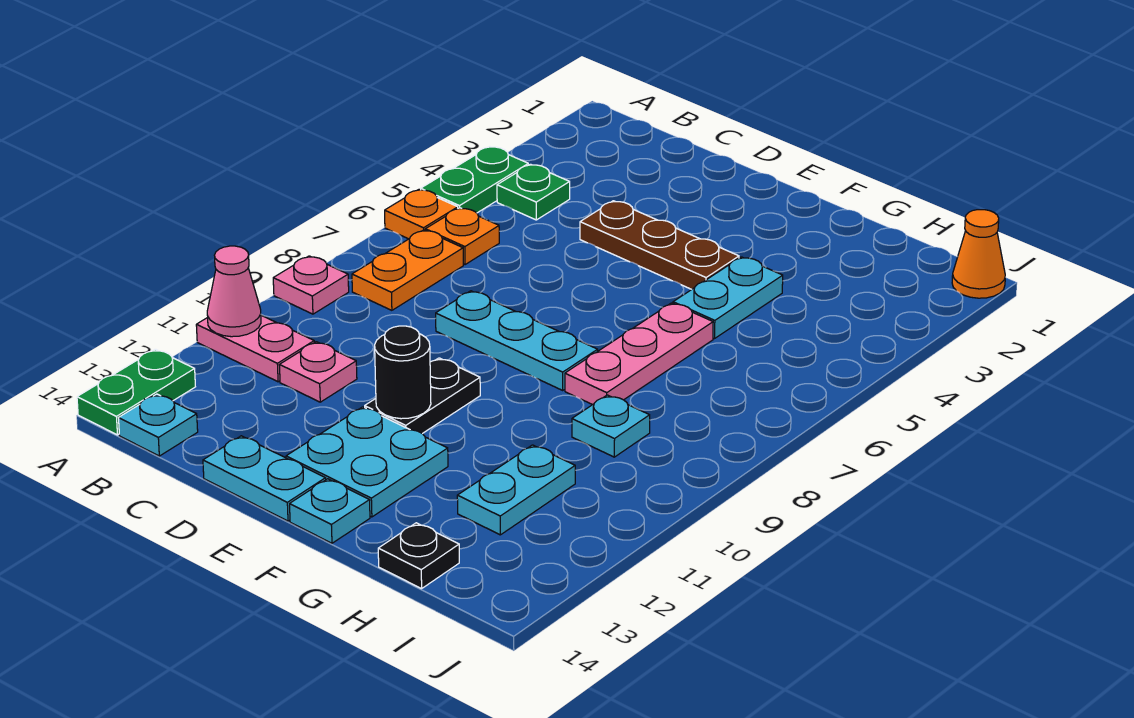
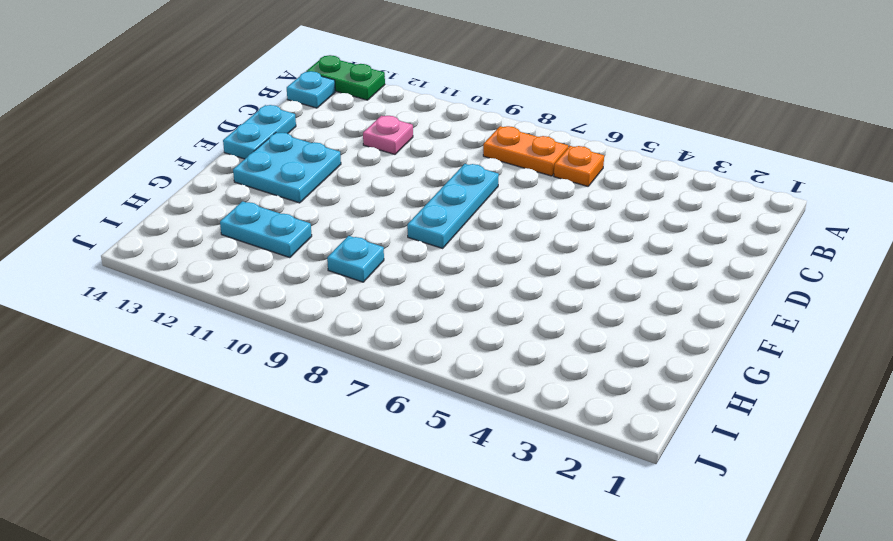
none -> green 1x2 plate [421,146,528,213]
none -> orange 1x1 plate [385,190,458,239]
none -> pink 1x1 plate [273,256,349,314]

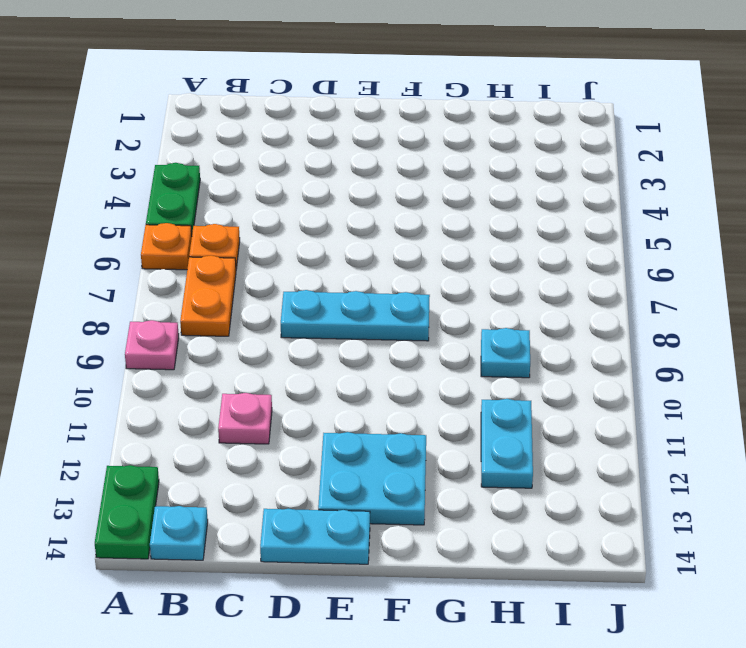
none -> pink 1x2 plate [196,315,314,382]
none -> green 1x1 plate [497,164,570,220]
none -> brown 1x3 plate [580,201,739,289]

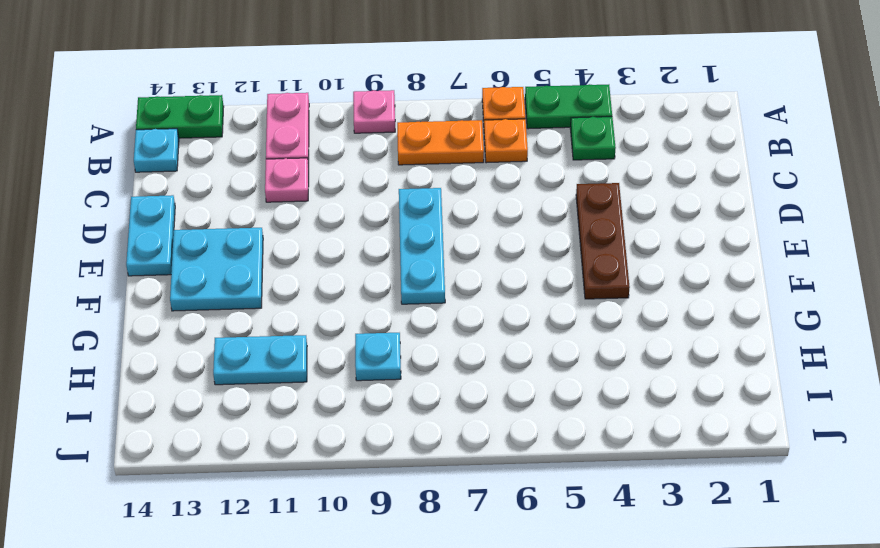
none -> black 1x2 plate [365,358,480,434]
none -> cyan 1x1 plate [290,479,370,543]
none -> cyan 1x2 plate [673,257,783,339]

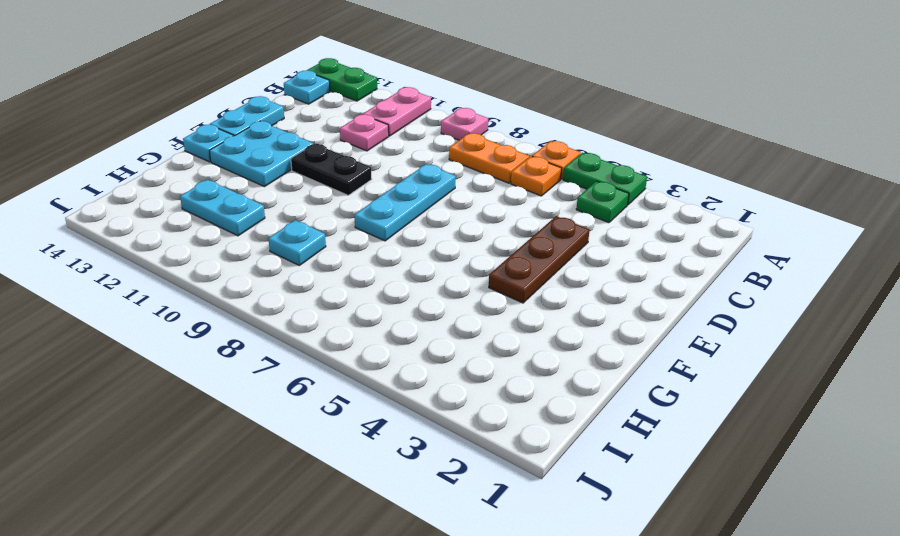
none -> cyan 1x2 plate [673,257,783,339]
none -> pink 1x3 plate [565,303,713,405]
none -> black 1x1 plate [378,523,459,589]

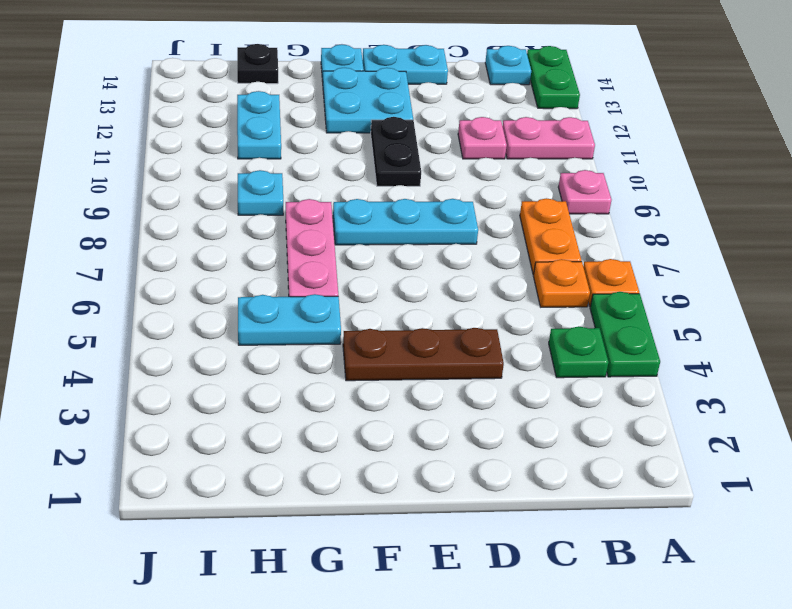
cyan 1x2 plate [238,294,341,345] -> cyan 1x2 plate turned to [673,257,783,339]
none -> orange 1x1 cone [952,210,1005,298]
none -> pink 1x1 cone [207,246,261,337]
none -> black 1x1 round brick [375,326,431,419]

